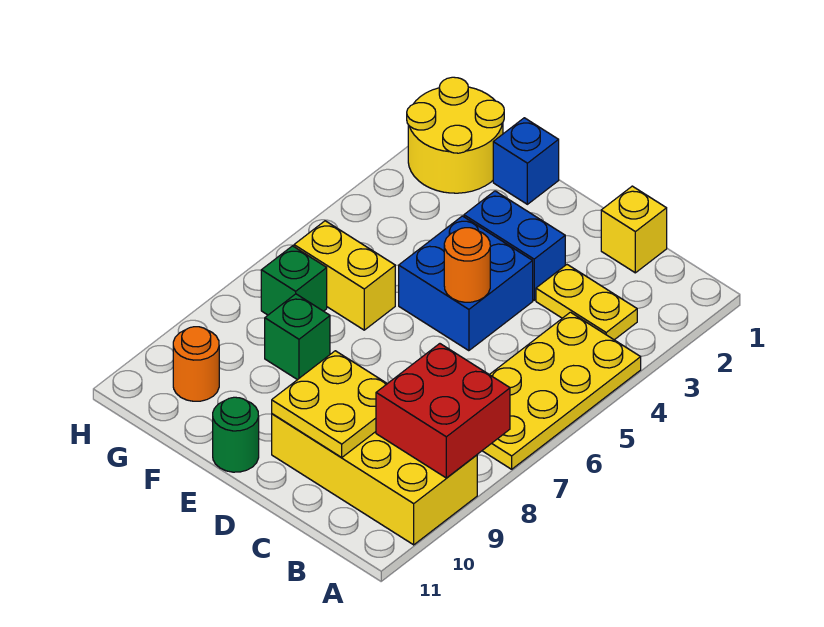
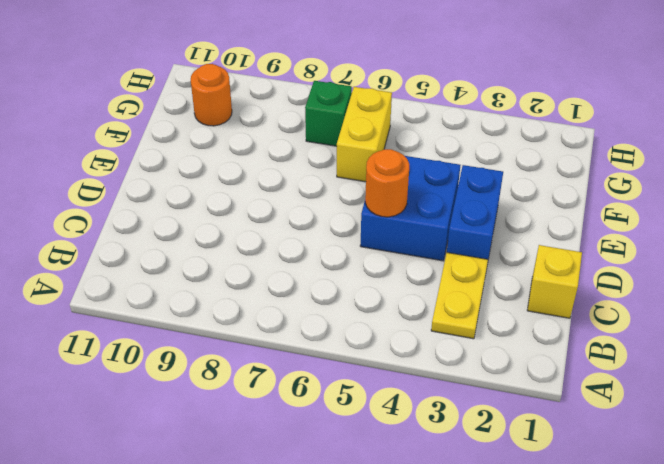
none -> yellow 2x4 plate [482,312,641,469]
none -> yellow 2x4 brick [272,414,477,545]
none -> green 1x1 round brick [213,397,259,472]

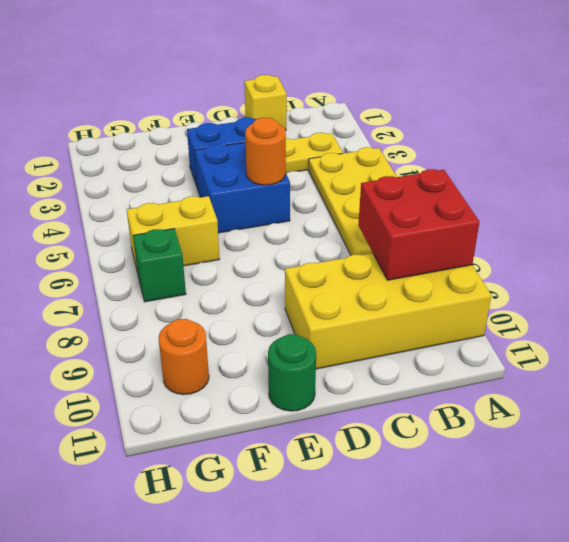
none -> blue 1x1 brick [493,118,559,204]
none -> green 1x1 brick [265,294,330,380]
none -> yellow 2x2 round brick [407,77,504,193]

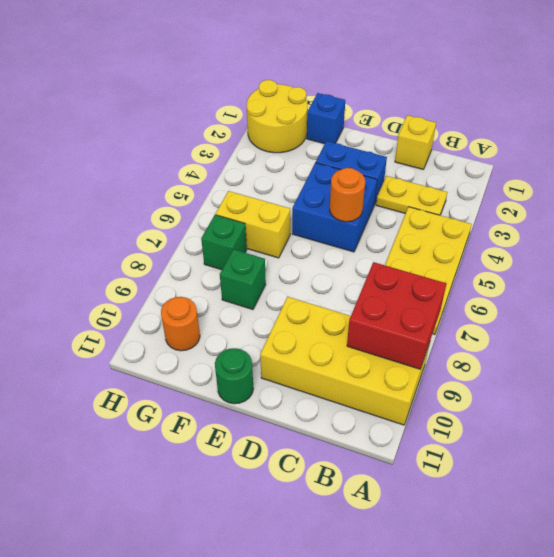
none -> yellow 2x2 plate [272,351,387,458]

